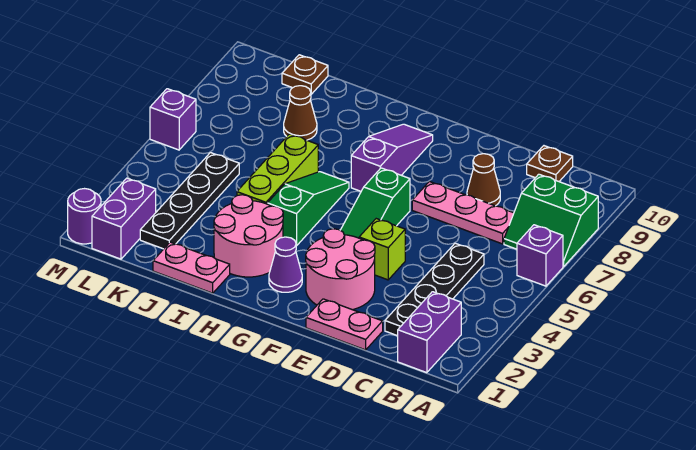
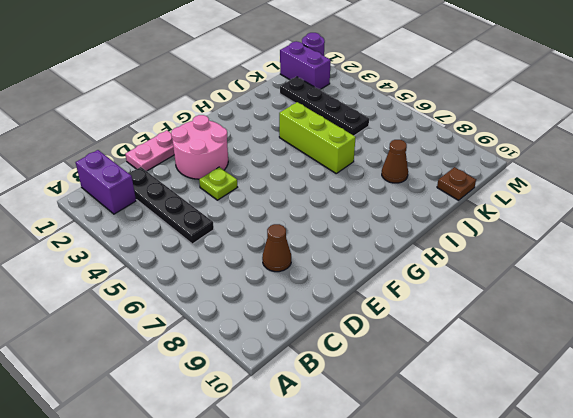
lime 1x1 plate [199,167,237,200] -> lime 1x1 brick [359,219,405,280]
none -> purple 1x1 brick [517,225,563,286]
none -> green 2x2 slope [504,174,598,267]
none -> pink 1x3 plate [412,182,514,244]

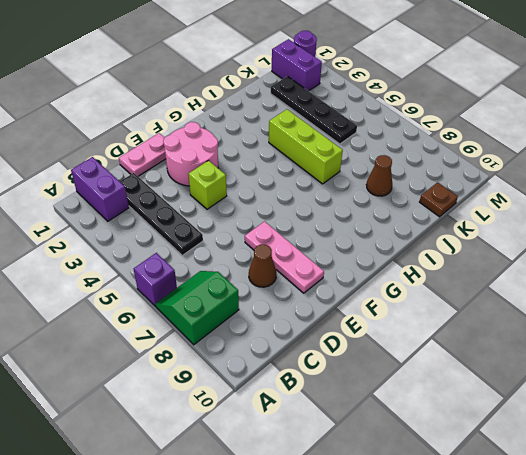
pink 1x3 plate [245,221,324,293] -> pink 1x3 plate turned to [412,182,514,244]
none -> brown 1x1 plate [527,146,573,181]
none -> green 1x3 slope [341,168,410,238]
none -> purple 1x1 cone [269,237,302,292]

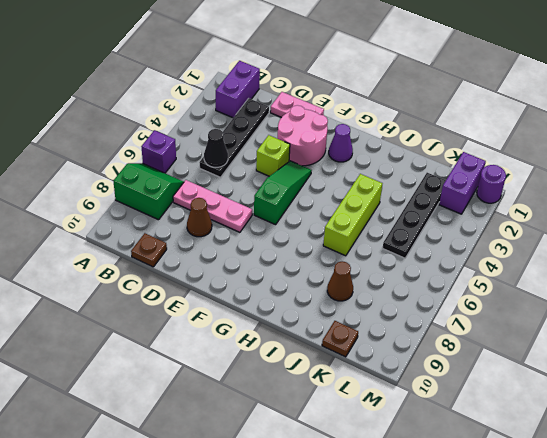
black 1x1 cone [204,129,228,167] -> none
none -> purple 1x3 slope [351,124,433,191]
none -> pink 2x2 round brick [214,195,283,277]
none -> green 1x3 slope [267,172,349,246]

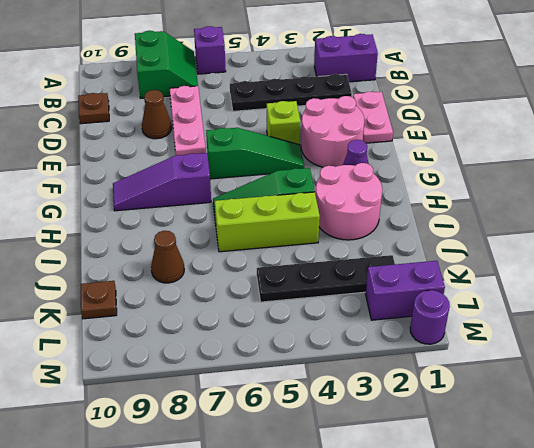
none -> pink 1x2 plate [153,242,230,293]
none -> purple 1x1 brick [150,89,196,150]

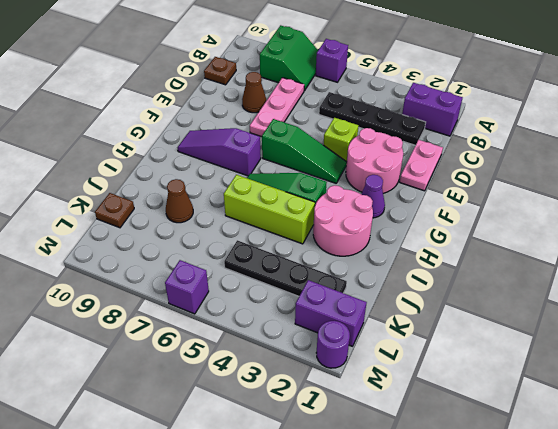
none -> pink 1x2 plate [153,242,230,293]

